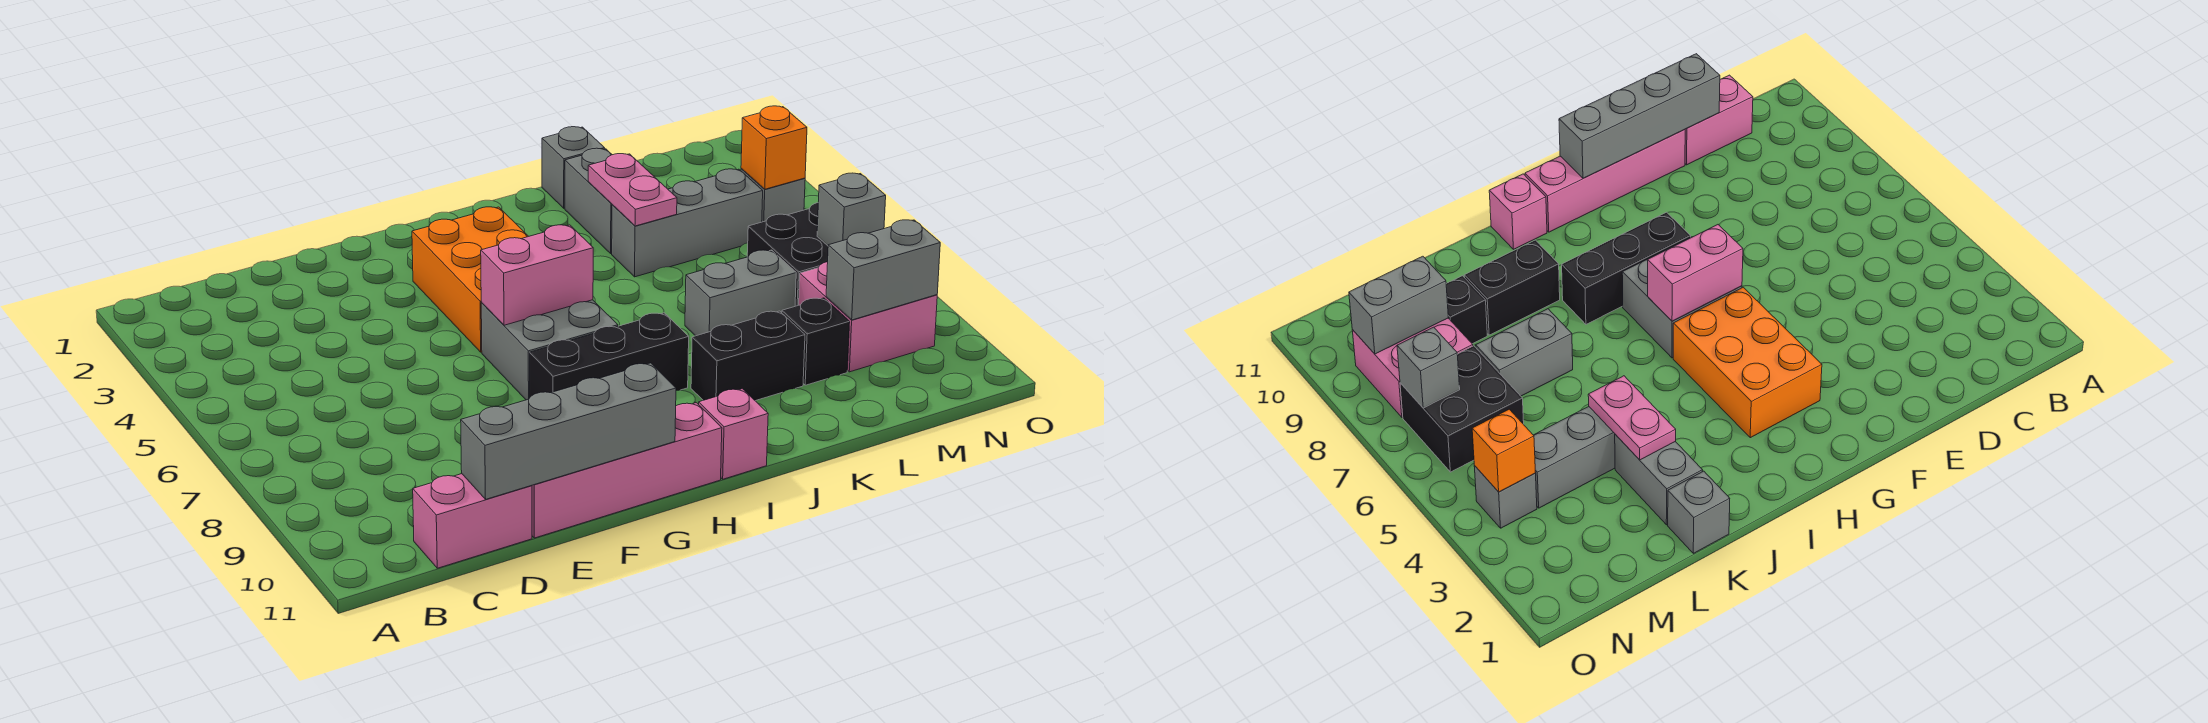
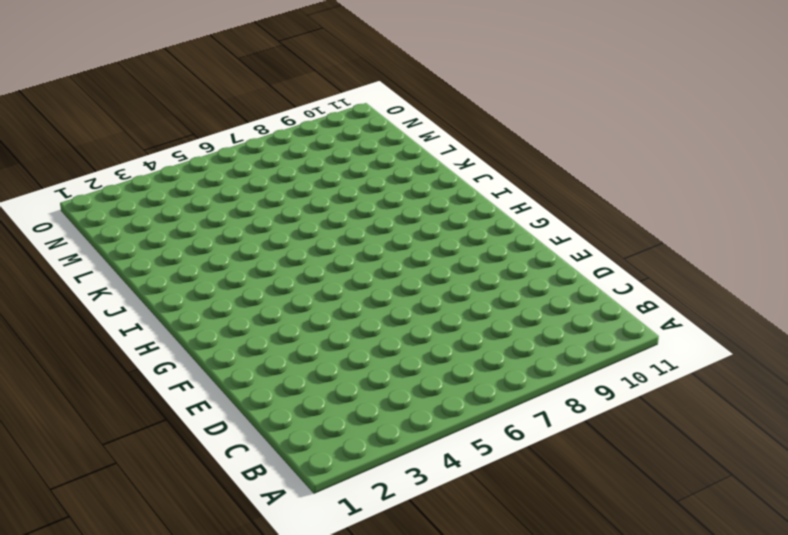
none -> pink 1x2 brick [413,474,532,568]
none -> pink 1x4 brick [532,403,722,538]
none -> orange 2x3 brick [412,207,528,352]

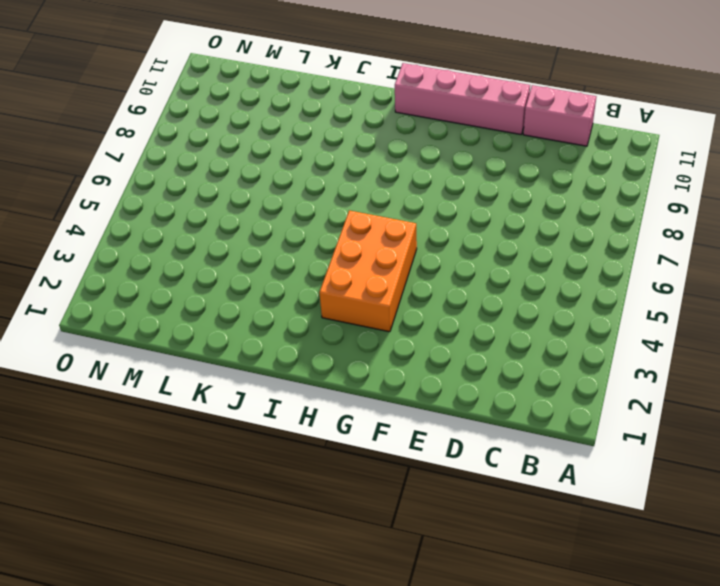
none -> grey 2x2 brick [481,300,618,400]
none -> black 1x3 brick [530,313,689,397]
none -> pink 1x1 brick [699,389,768,479]

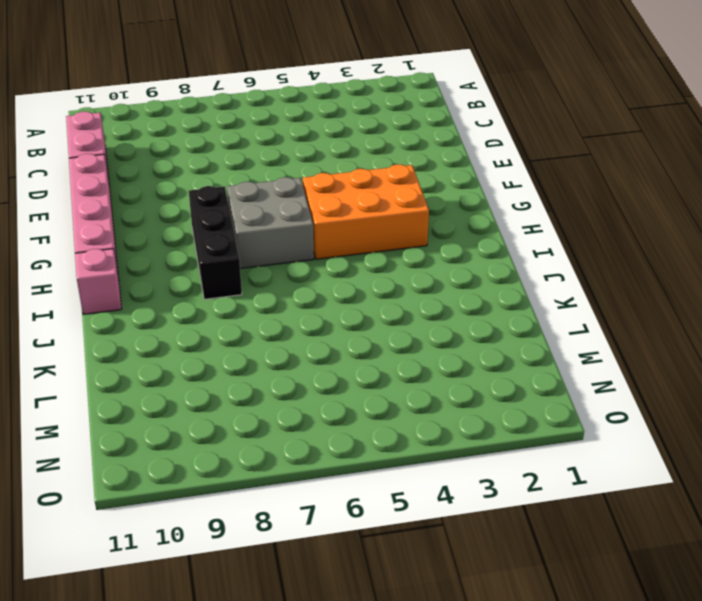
none -> black 1x2 brick [691,311,805,401]
none -> grey 1x1 brick [542,127,605,208]
none -> grey 1x2 brick [565,148,612,254]

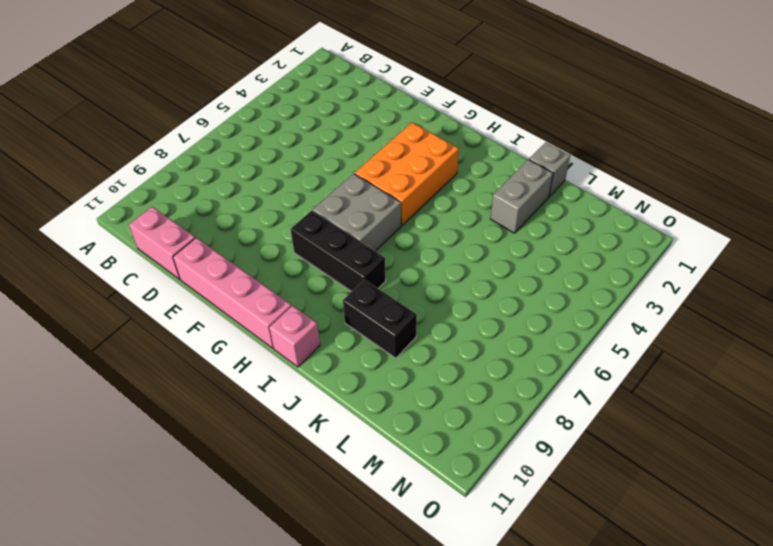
none -> grey 1x3 brick [612,169,763,277]
none -> grey 1x2 brick [685,250,796,336]
none -> black 1x1 brick [782,298,850,385]

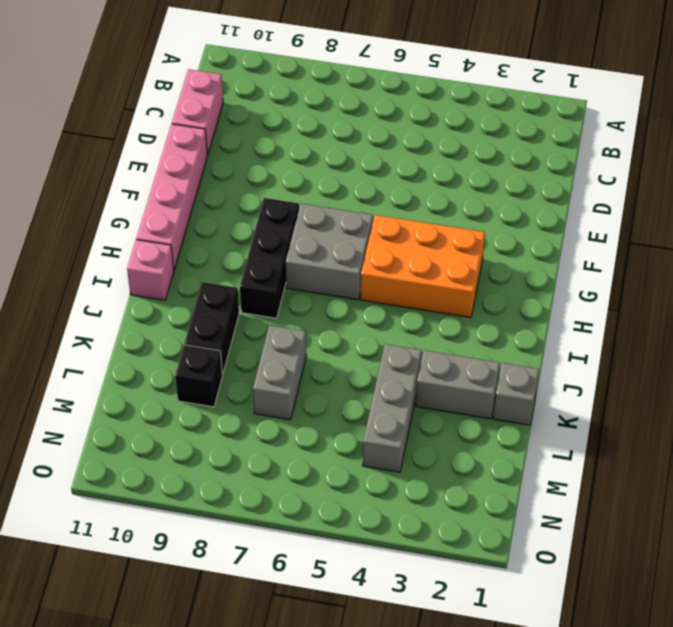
none -> black 2x2 brick [747,203,828,306]
none -> pink 2x2 brick [799,262,937,372]
none -> grey 1x1 brick [741,169,805,222]

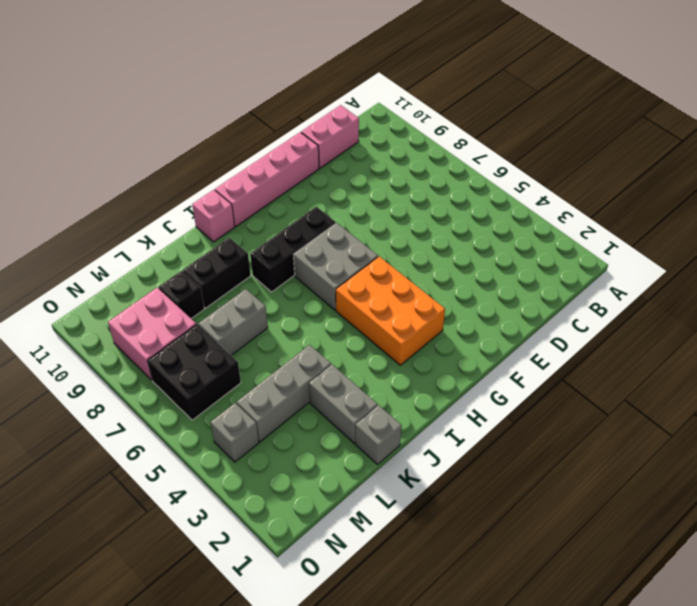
none -> grey 1x4 brick [461,363,676,499]
none -> pink 1x2 brick [481,225,593,325]
none -> pink 1x2 plate [588,154,677,226]

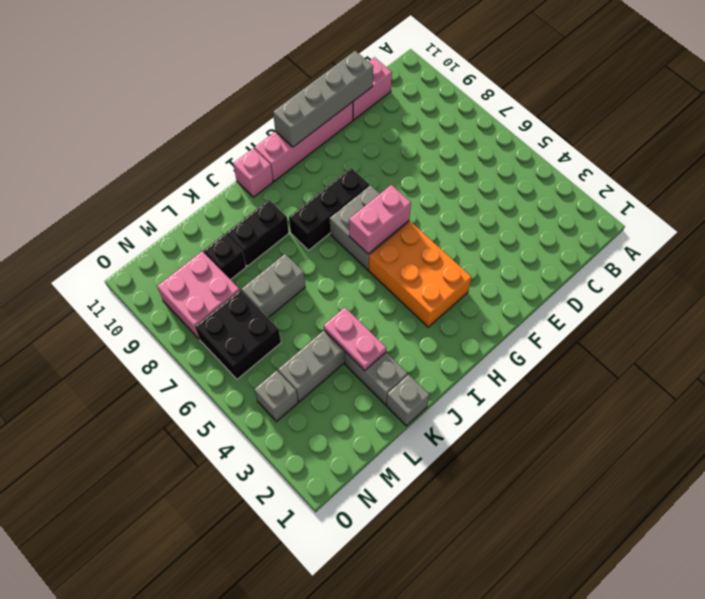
none -> grey 1x2 brick [826,220,940,320]
none -> orange 1x1 brick [741,106,807,189]
none -> grey 1x1 brick [817,173,886,246]

